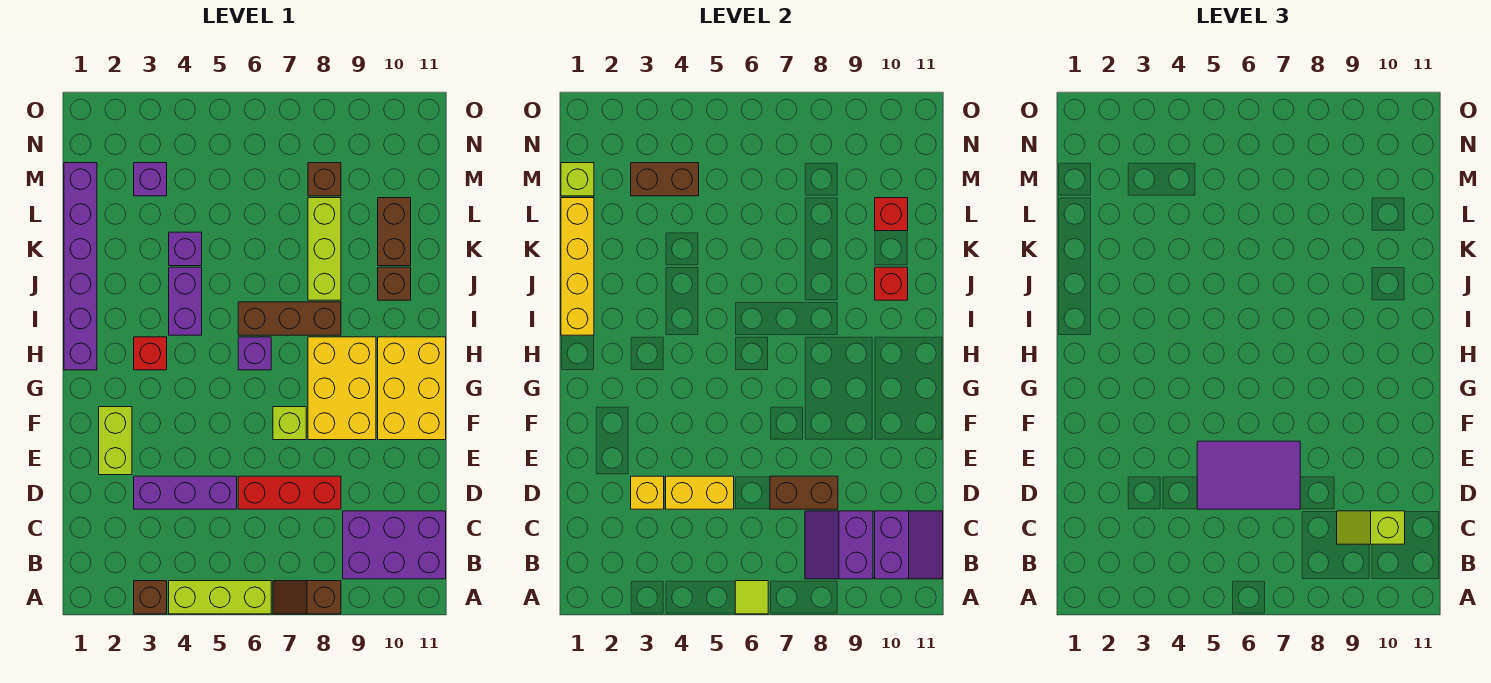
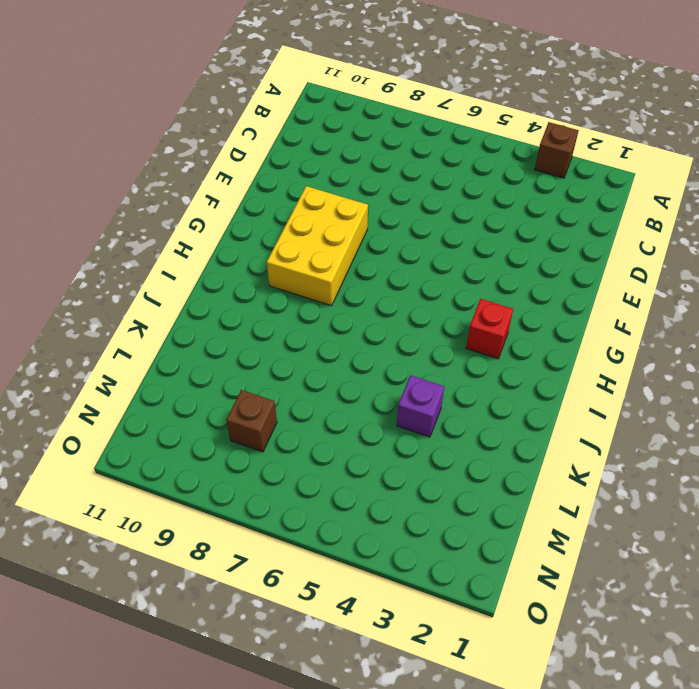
none -> lime 1x3 brick [169,581,271,614]
none -> brown 1x2 slope [273,581,341,614]
none -> purple 2x3 brick [343,511,446,579]
none -> purple 1x3 brick [134,476,237,509]

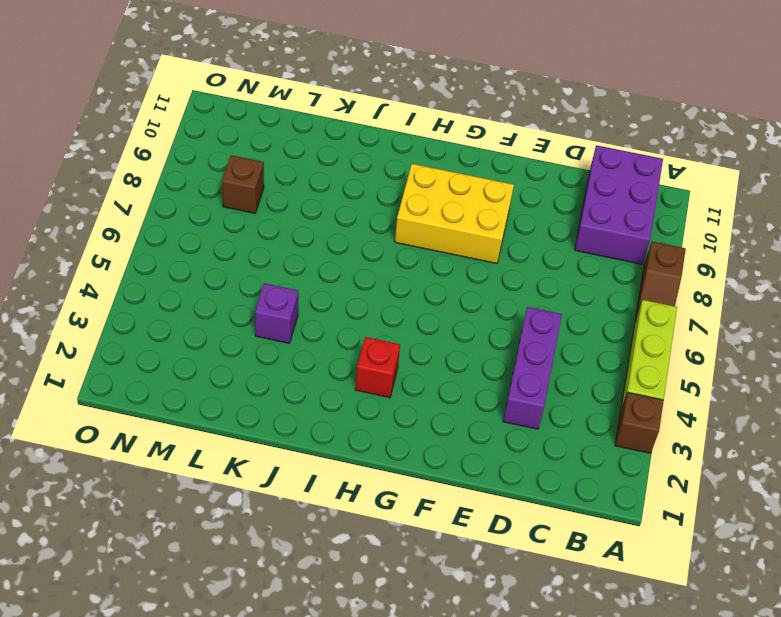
none -> red 1x3 brick [238,476,341,509]
none -> lime 1x2 brick [99,407,132,475]
none -> lime 1x1 brick [273,407,306,440]
none -> yellow 2x3 brick [378,337,446,440]

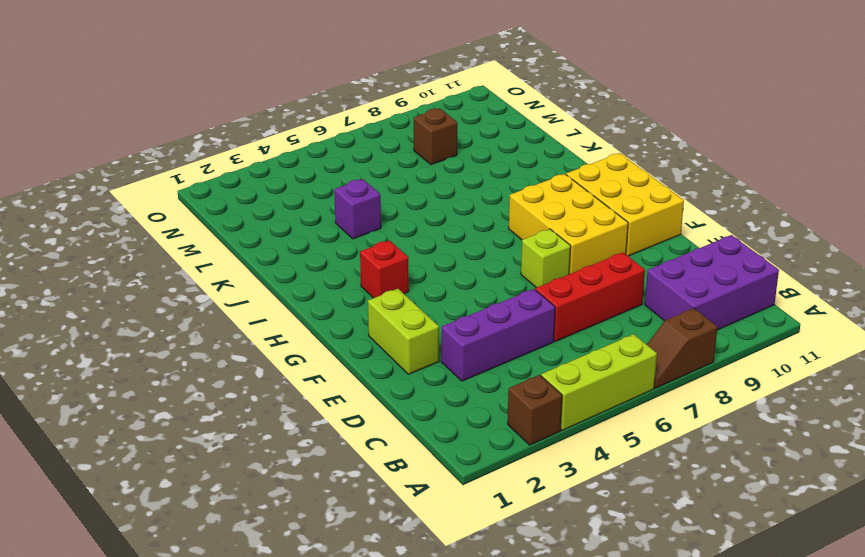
none -> purple 1x6 brick [64,163,97,370]
none -> purple 1x1 brick [238,337,271,370]
none -> purple 1x2 brick [169,267,202,335]
none -> brown 1x3 brick [238,302,341,335]

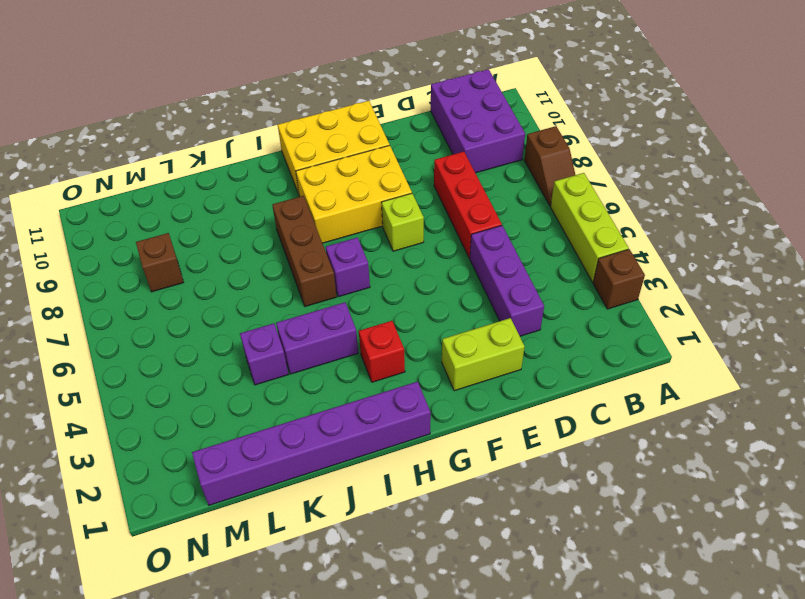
none -> lime 1x3 brick [308,198,341,300]
none -> brown 1x1 brick [378,267,411,300]
none -> brown 1x2 brick [378,198,411,266]
none -> purple 1x1 brick [134,163,167,196]

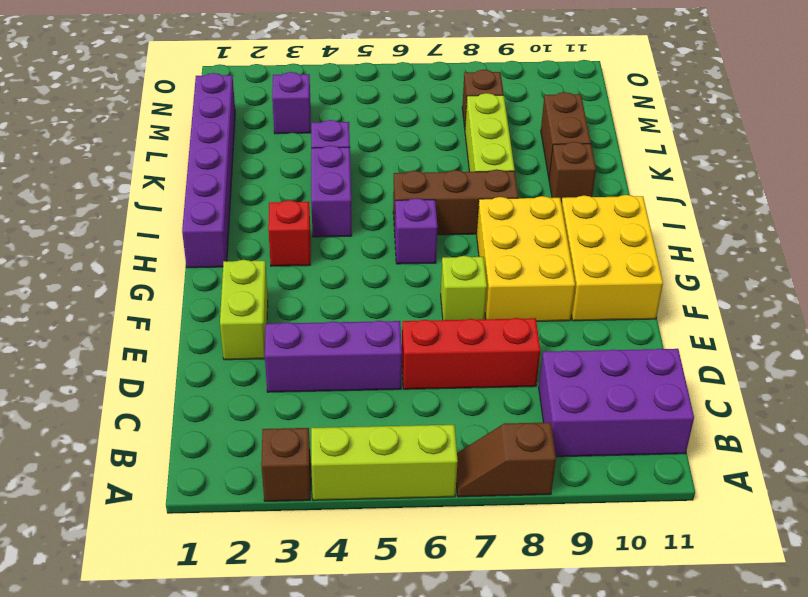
none -> lime 1x1 tile [735,581,768,614]
none -> purple 2x2 slope [805,511,873,579]
none -> purple 2x2 slope [875,511,943,579]
none -> yellow 1x1 brick [631,476,664,509]

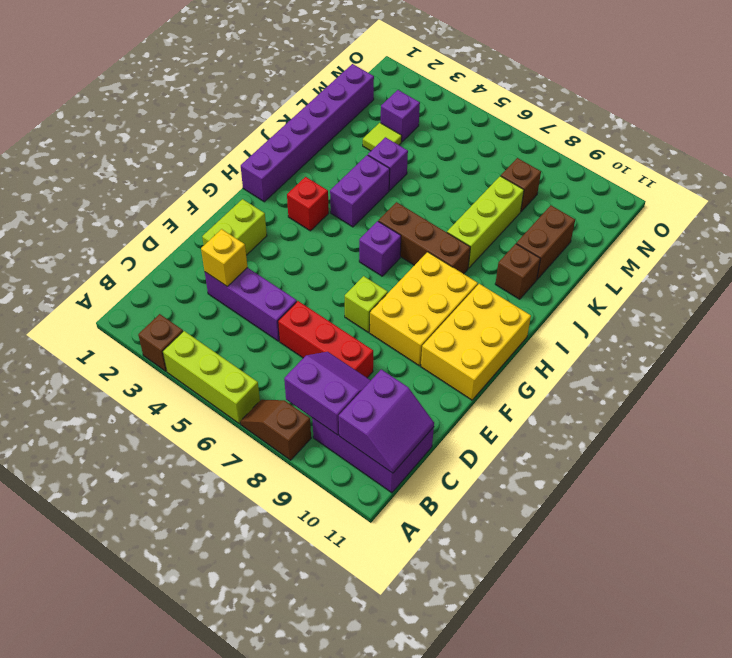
purple 2x2 slope [284,352,371,435] -> purple 2x2 slope turned to [805,511,873,579]
lime 1x1 tile [363,123,402,151] -> lime 1x1 tile moved to [735,581,768,614]
none -> yellow 1x2 brick [666,476,734,509]
none -> brown 1x2 brick [770,476,838,509]
none -> yellow 1x4 brick [561,198,594,335]
none -> red 1x1 brick [875,267,908,300]

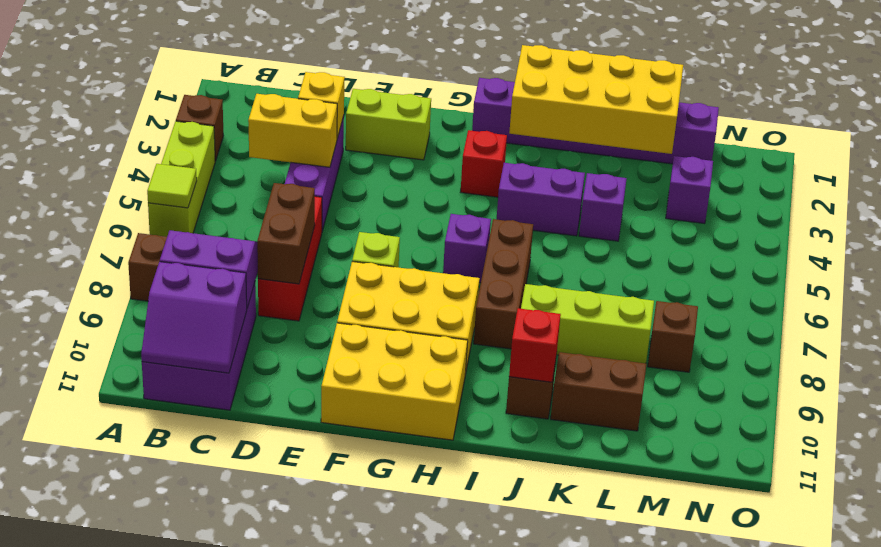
yellow 1x2 brick [248,94,337,167] -> yellow 1x2 brick turned to [666,476,734,509]
yellow 2x4 brick [509,45,683,154] -> yellow 1x4 brick [561,198,594,335]
none -> red 1x1 brick [875,198,908,231]
none -> lime 1x1 brick [561,163,594,196]
none -> brown 1x2 brick [631,163,699,196]
none -> lime 1x2 slope [1337,511,1405,544]

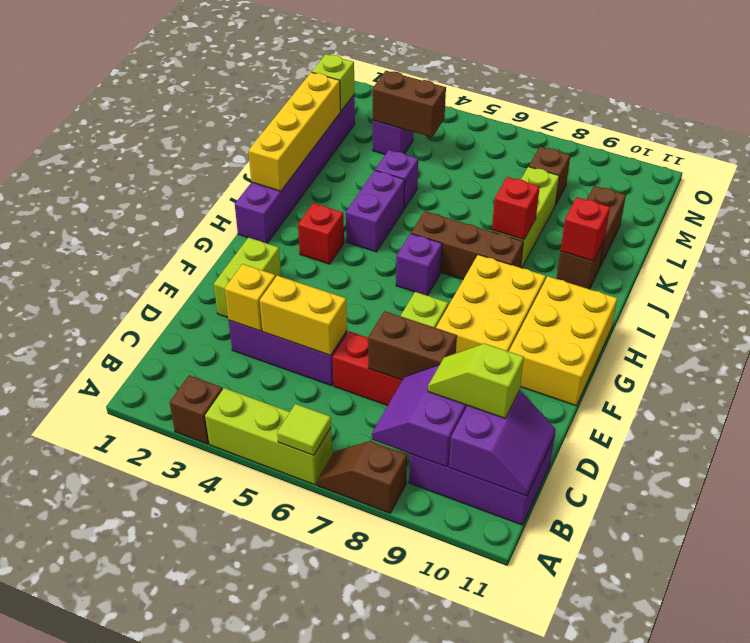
red 1x1 brick [492,177,540,240] -> red 1x1 brick moved to [875,198,908,231]
none -> purple 2x3 tile [1197,441,1300,509]

